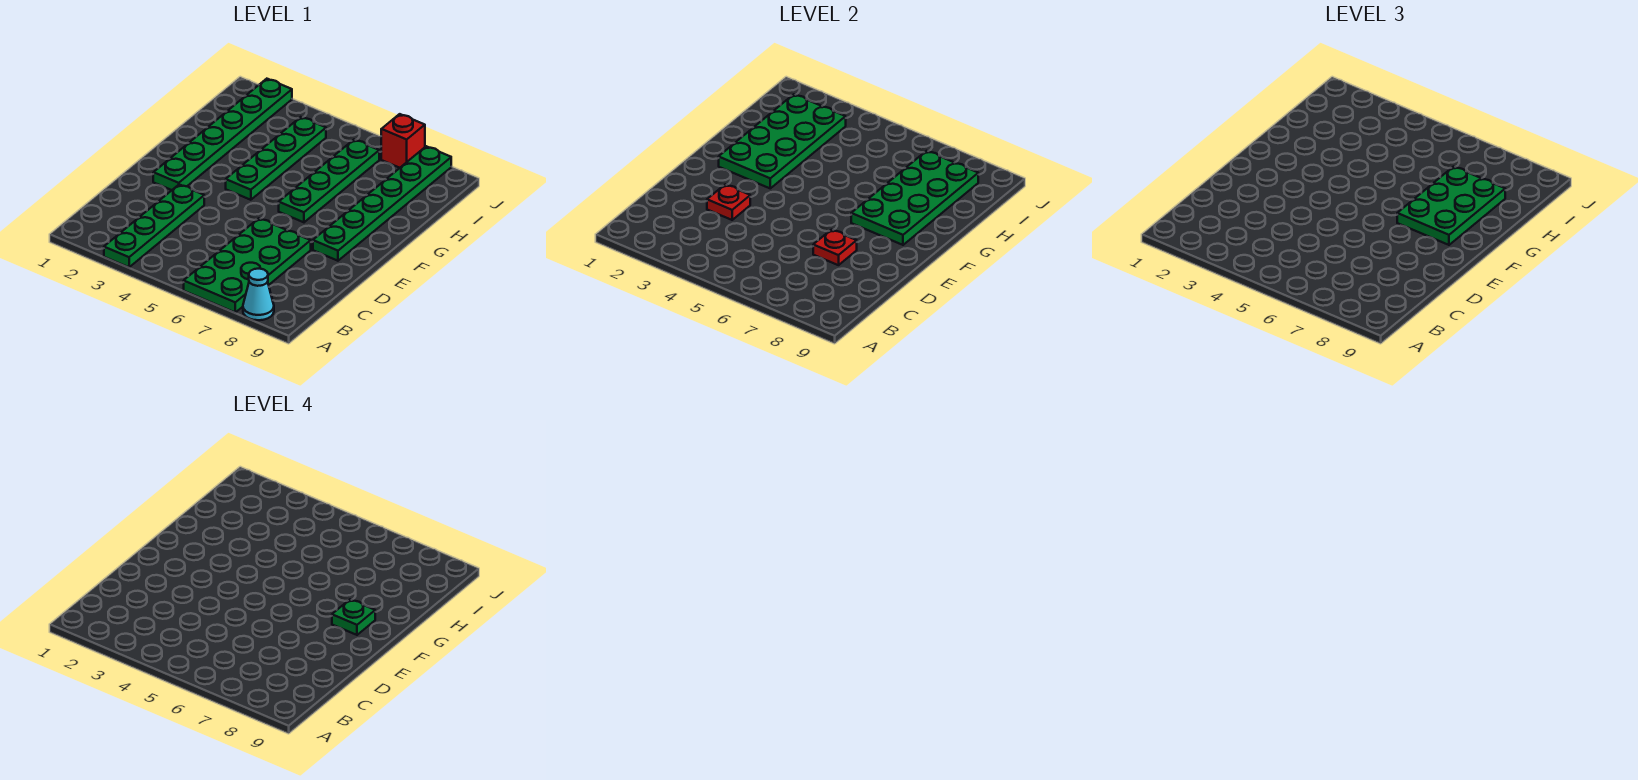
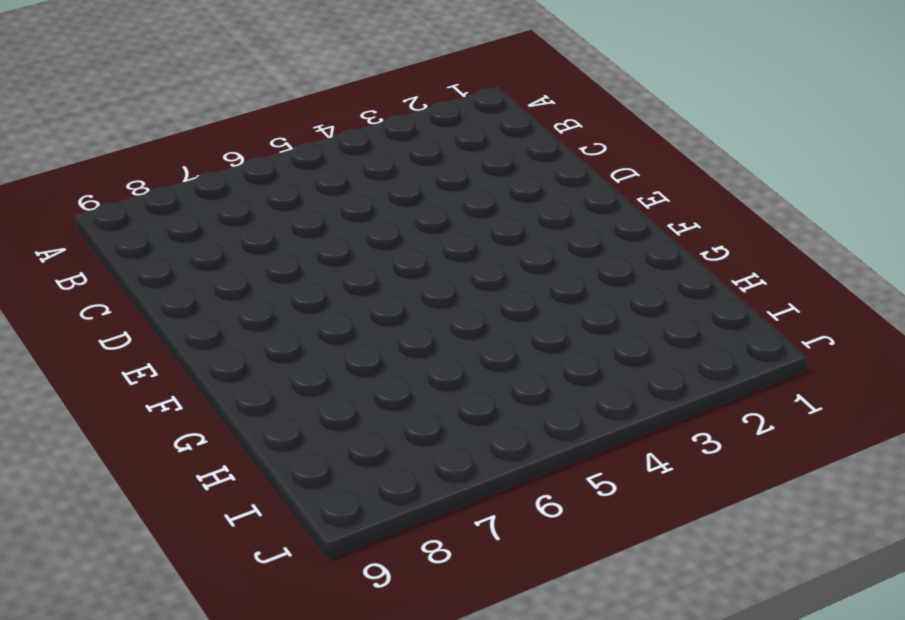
none -> green 1x4 plate [104,184,204,267]
none -> green 2x4 plate [184,218,311,312]
none -> cyan 1x1 cone [243,269,274,320]

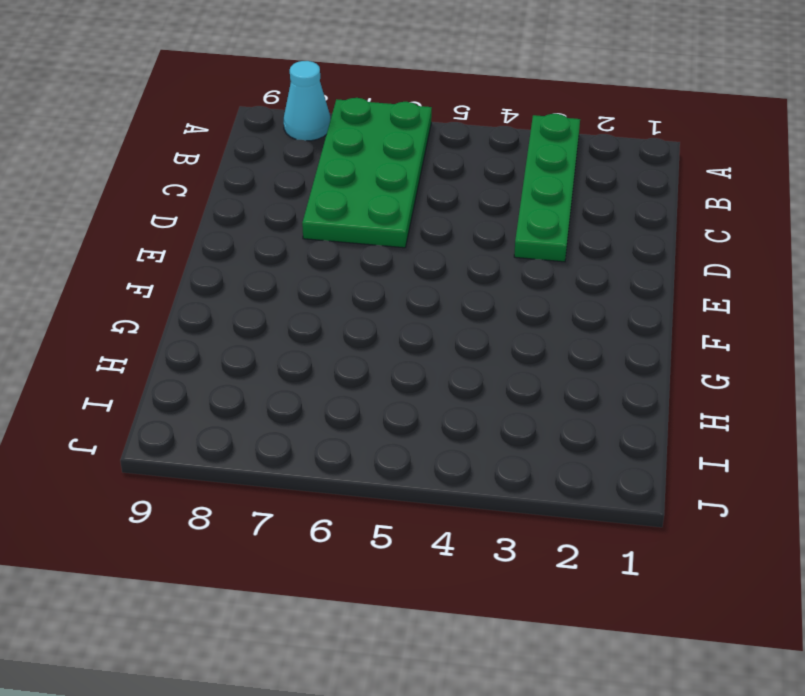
none -> green 1x6 plate [153,79,292,190]
none -> green 1x6 plate [313,146,451,261]
none -> green 1x4 plate [226,117,326,200]

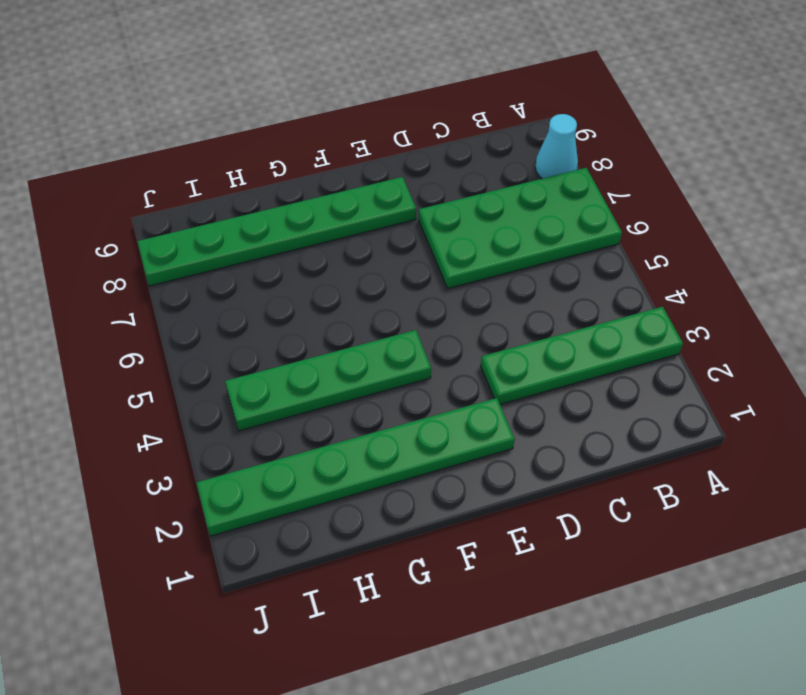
none -> green 1x4 plate [279,140,379,222]
none -> red 1x1 brick [381,114,425,168]
none -> red 1x1 plate [707,184,750,220]

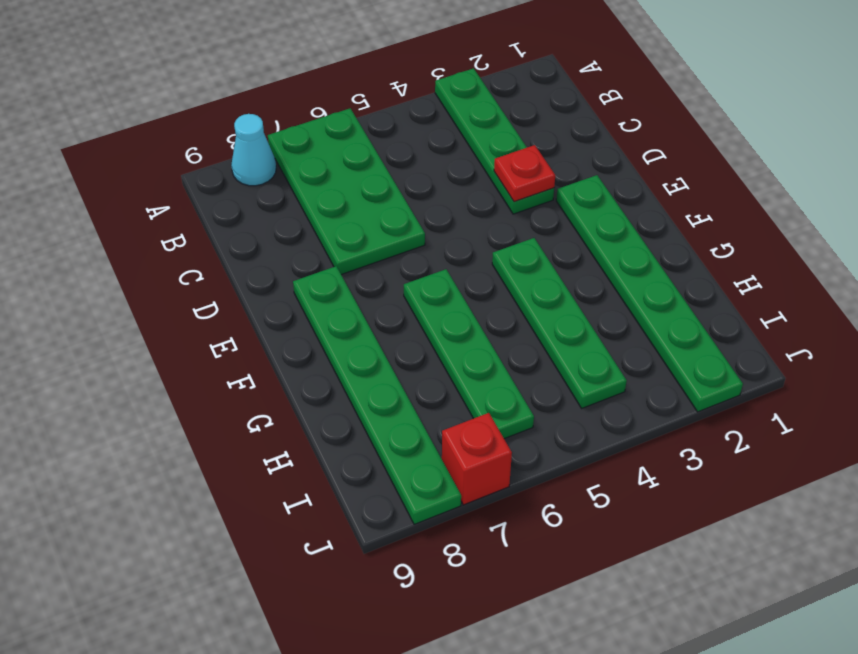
none -> red 1x1 plate [813,230,857,265]
none -> green 2x4 plate [719,94,846,188]
none -> green 2x4 plate [851,151,978,245]

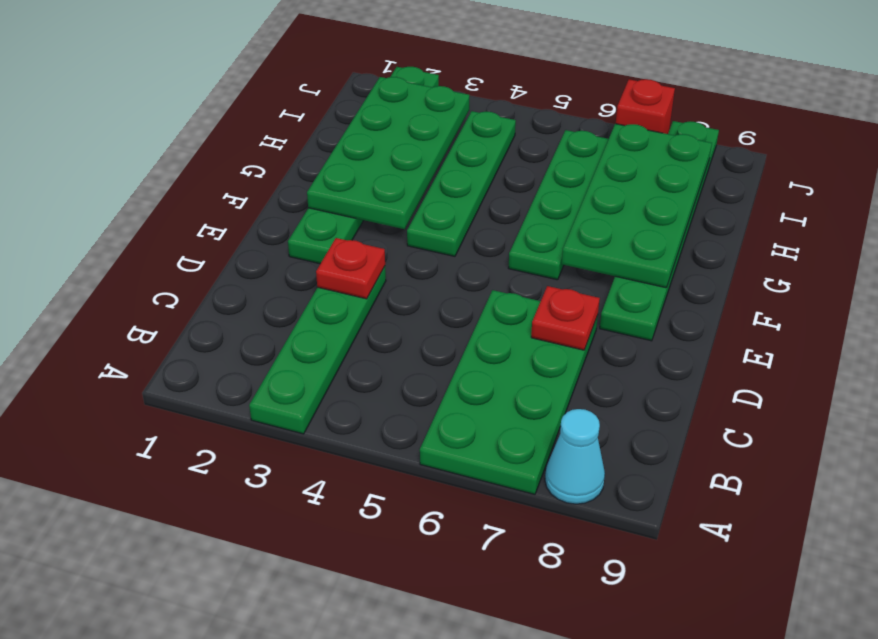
none -> green 2x3 plate [1397,167,1505,245]
none -> green 1x1 plate [332,599,375,635]

